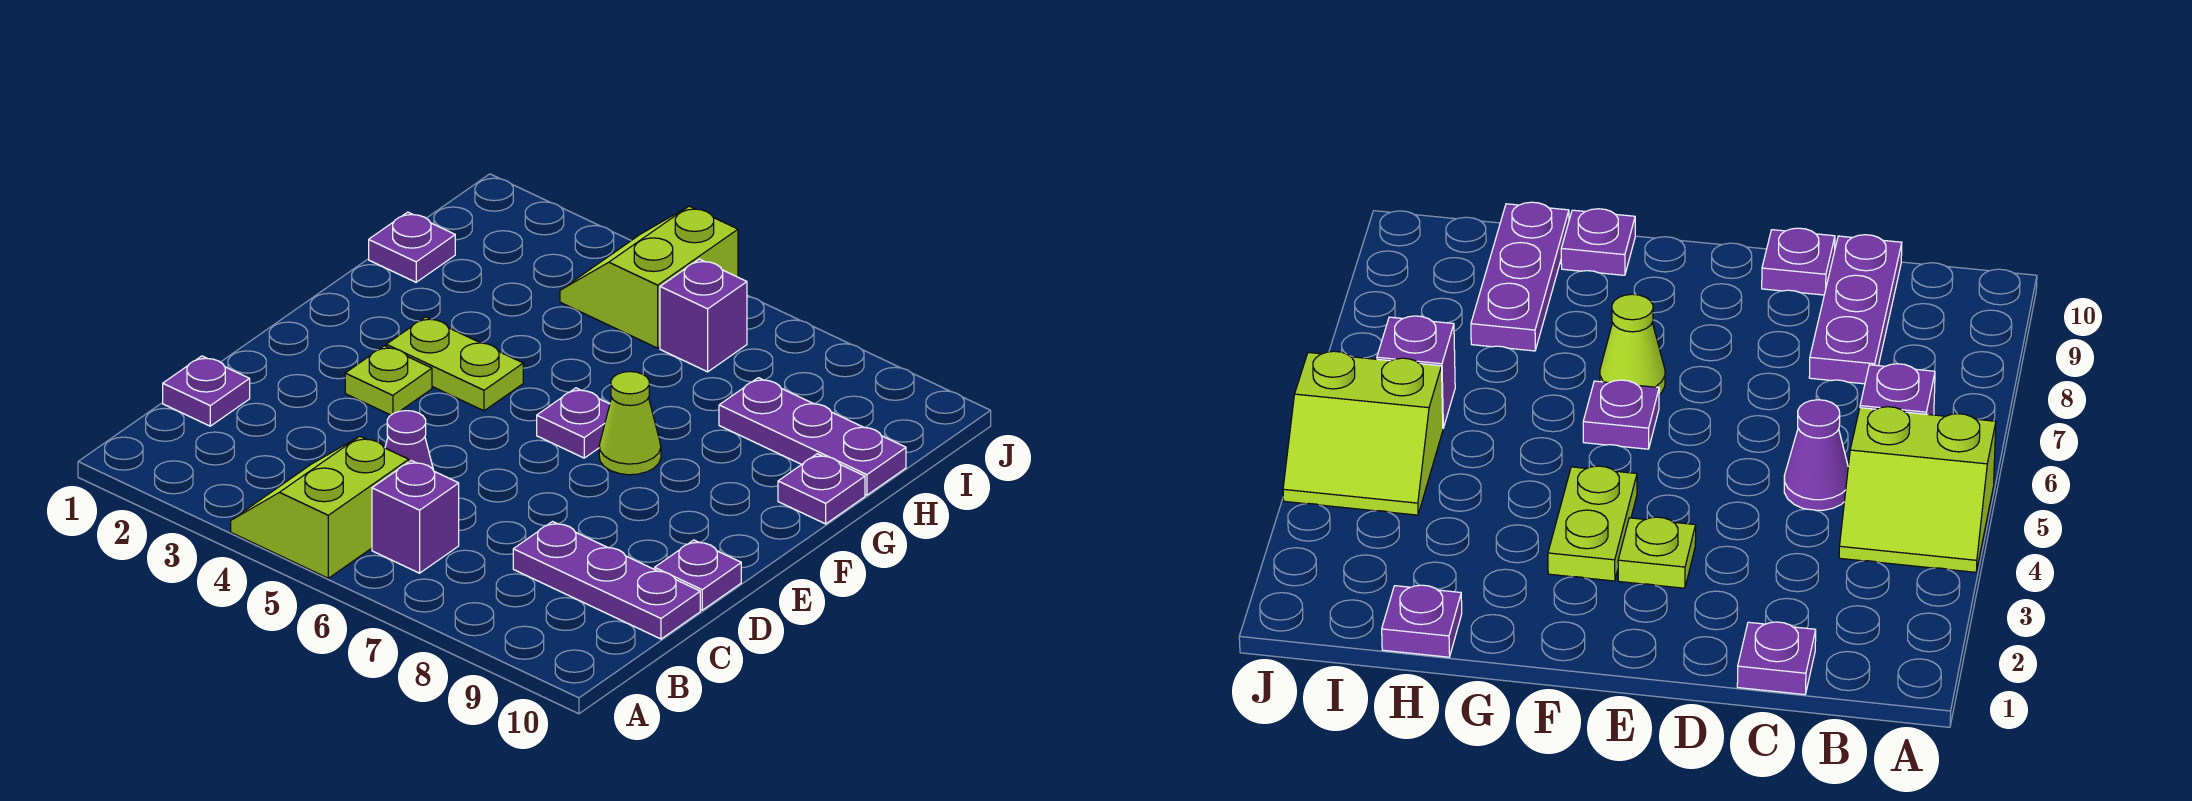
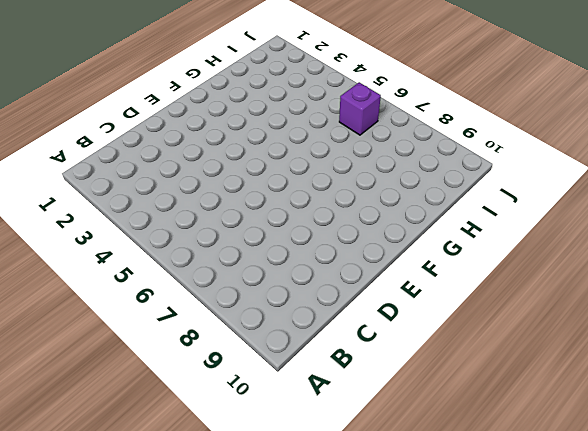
none -> lime 2x2 slope [231,436,409,578]
none -> purple 1x1 brick [372,461,459,573]
none -> purple 1x1 plate [163,356,250,426]

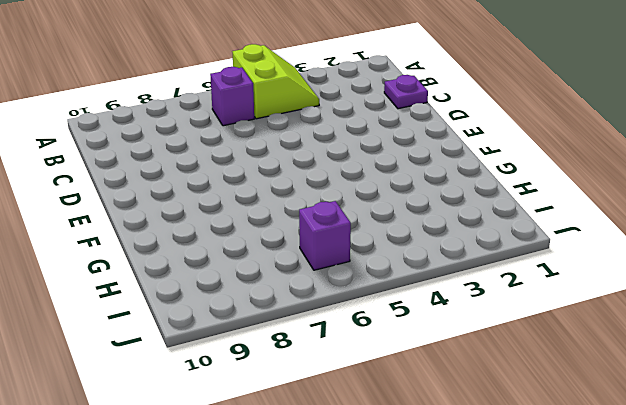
none -> purple 1x1 cone [385,411,433,469]
none -> purple 1x3 plate [513,522,700,639]
none -> purple 1x1 plate [655,540,741,610]

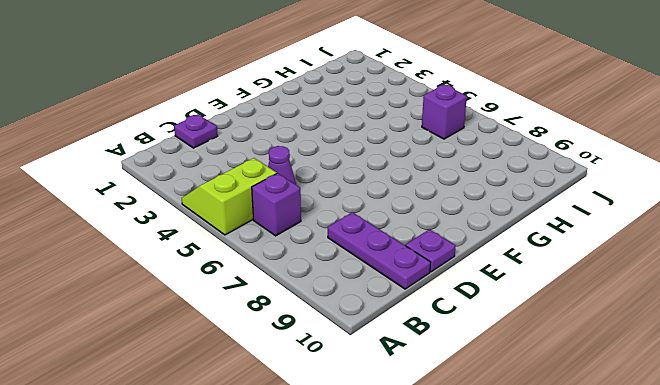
none -> lime 1x1 plate [345,346,432,415]
none -> lime 1x2 plate [386,317,523,411]
none -> purple 1x1 plate [537,388,610,458]

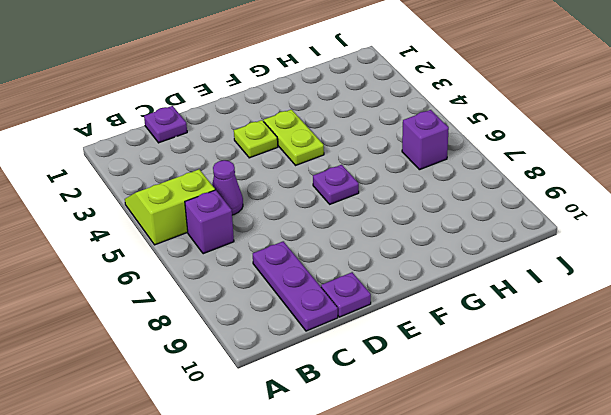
none -> lime 1x1 cone [599,372,661,475]
none -> purple 1x1 plate [778,454,865,524]
none -> purple 1x1 plate [369,212,455,282]

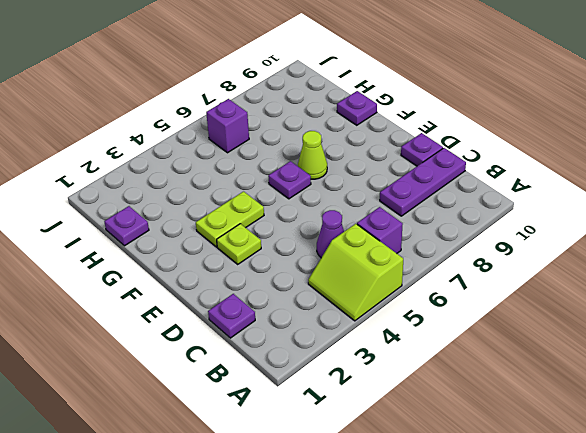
none -> purple 1x3 plate [719,378,906,495]
none -> lime 2x2 slope [560,206,738,348]

